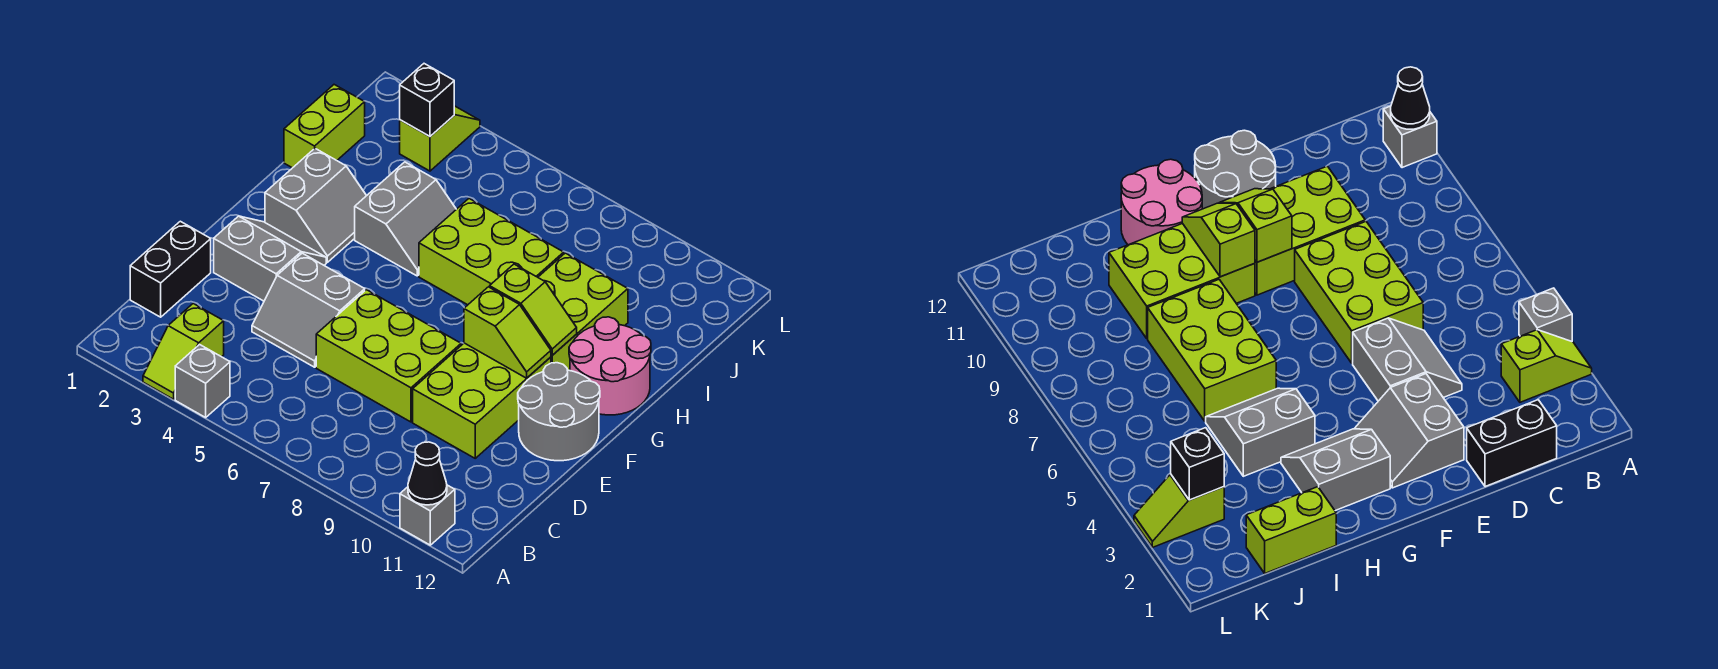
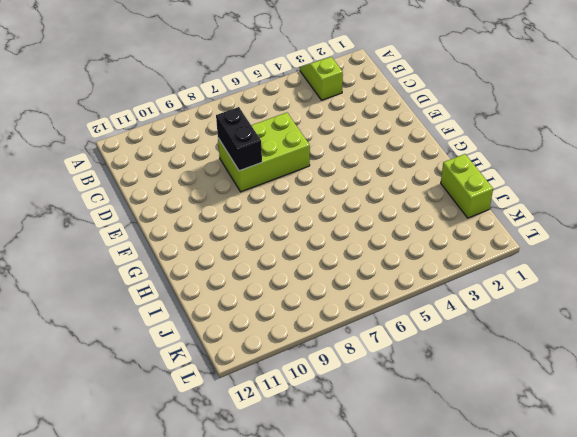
black 1x2 brick [216,107,262,171] -> black 1x2 brick moved to [130,221,211,317]
none -> grey 1x1 brick [175,345,230,417]
none -> grey 1x1 brick [400,485,455,545]
none -> grey 2x2 slope [252,253,365,367]

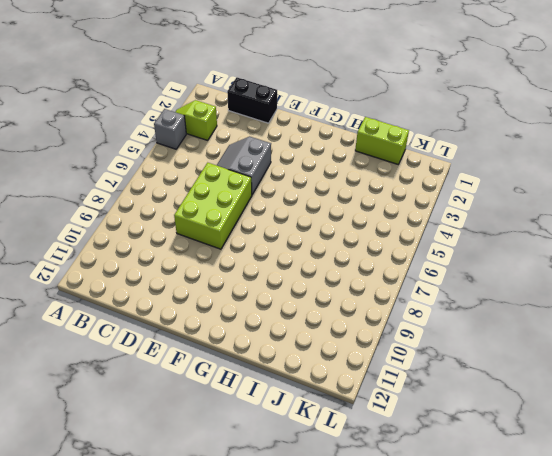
none -> grey 1x1 brick [400,485,455,545]
none -> lime 2x3 brick [413,343,551,458]
none -> grey 2x2 slope [214,216,326,301]

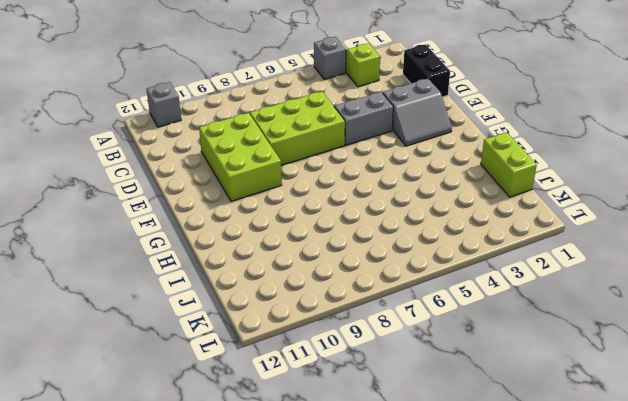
none -> grey 2x2 round brick [518,363,600,461]
none -> grey 2x2 slope [265,148,366,262]
none -> lime 2x3 brick [538,253,628,371]

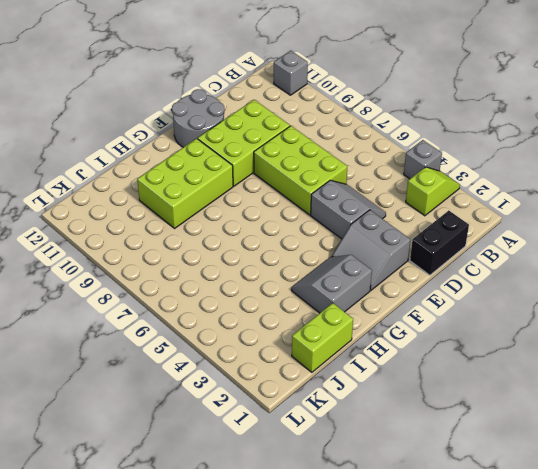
none -> pink 2x2 round brick [569,317,651,415]
none -> grey 2x2 slope [355,162,456,276]
none -> lime 2x3 brick [419,199,564,305]

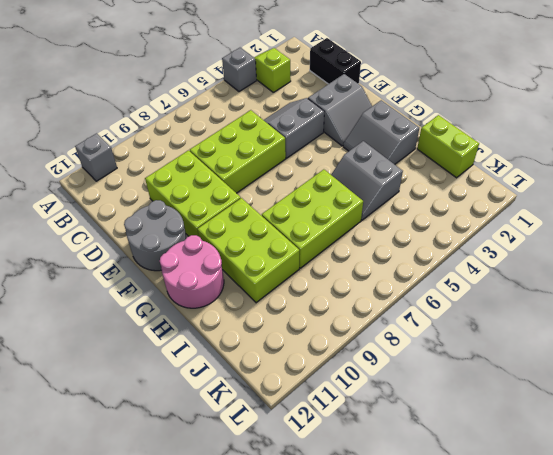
none -> lime 1x2 slope [400,106,480,171]
none -> black 1x1 cone [408,442,447,505]
none -> lime 1x2 slope [464,287,551,378]

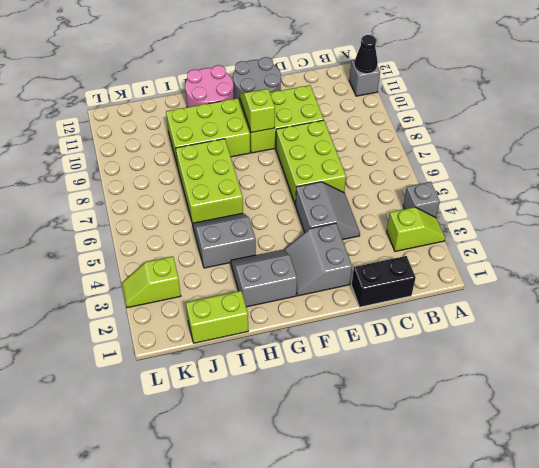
none -> lime 1x2 slope [490,264,577,355]
none -> black 1x1 brick [400,64,454,136]

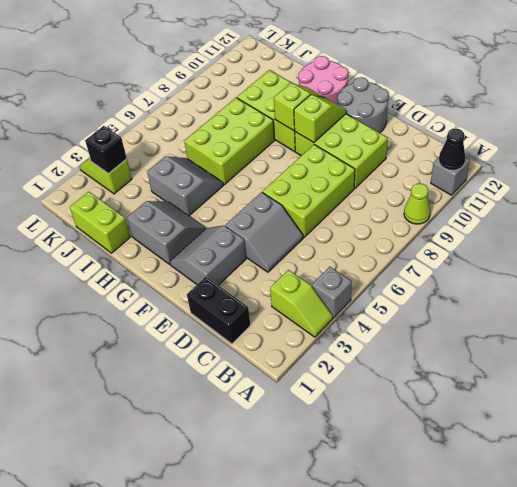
lime 1x1 cone [404,183,430,224] -> none

